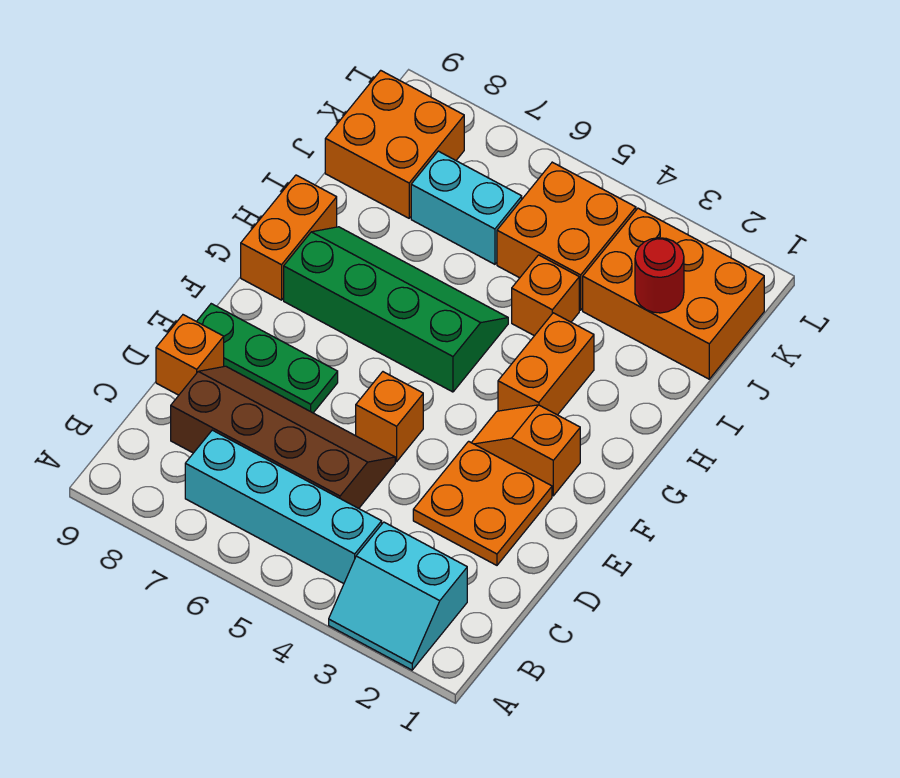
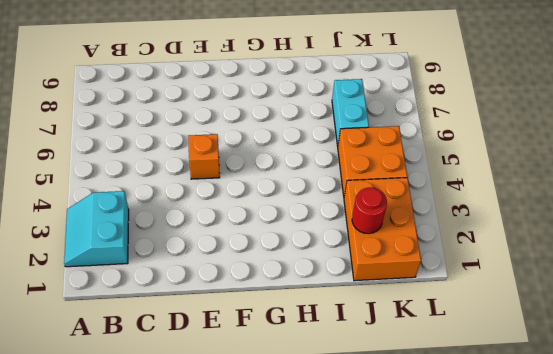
none -> cyan 1x4 brick [185,430,382,584]
none -> brown 2x4 slope [171,366,395,508]
none -> orange 2x2 plate [413,441,552,565]

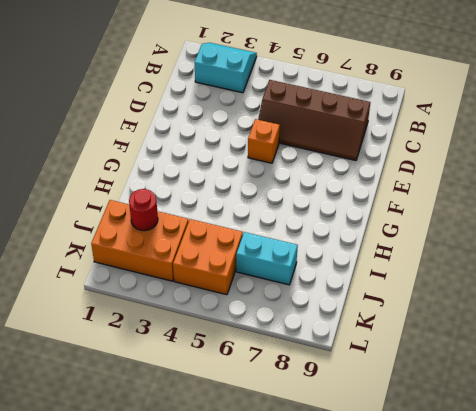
none -> cyan 1x4 brick [185,430,382,584]
none -> orange 2x2 plate [413,441,552,565]
none -> orange 1x1 brick [156,315,224,395]

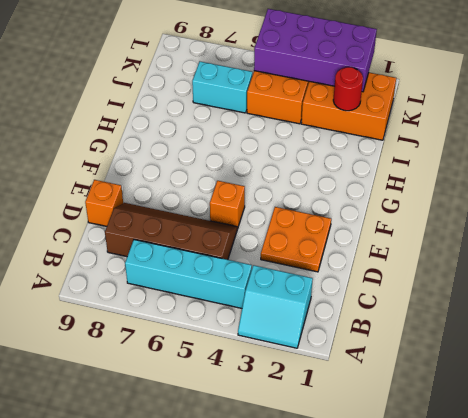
purple 2x4 brick [254,9,377,92] -> none
none -> green 1x3 plate [196,304,338,413]
none -> orange 1x2 slope [471,405,580,496]
none -> orange 1x2 brick [498,313,594,415]

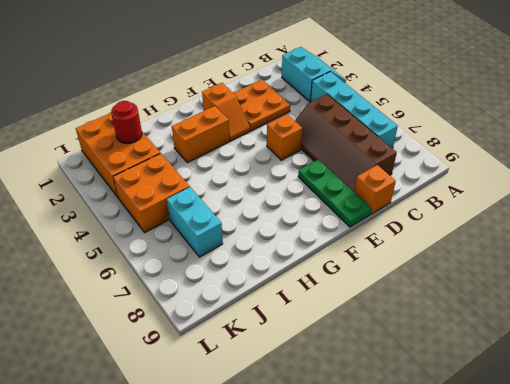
none -> green 2x4 slope [284,227,508,392]
none -> orange 1x2 brick [241,175,337,300]
none -> orange 1x1 brick [512,255,579,336]

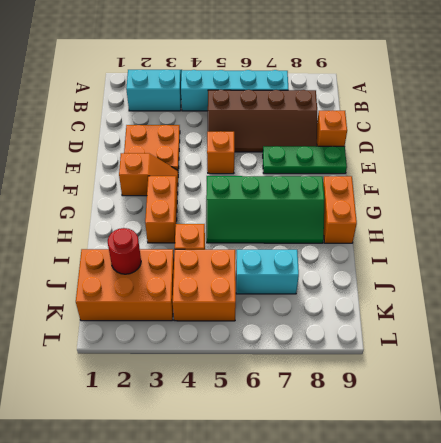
none -> orange 2x2 brick [325,70,464,218]

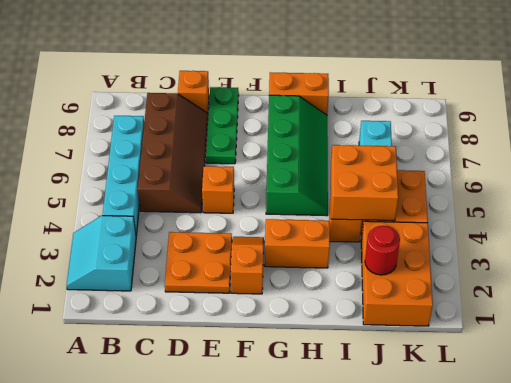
orange 2x2 brick [331,145,398,221] -> orange 2x2 brick moved to [325,70,464,218]

